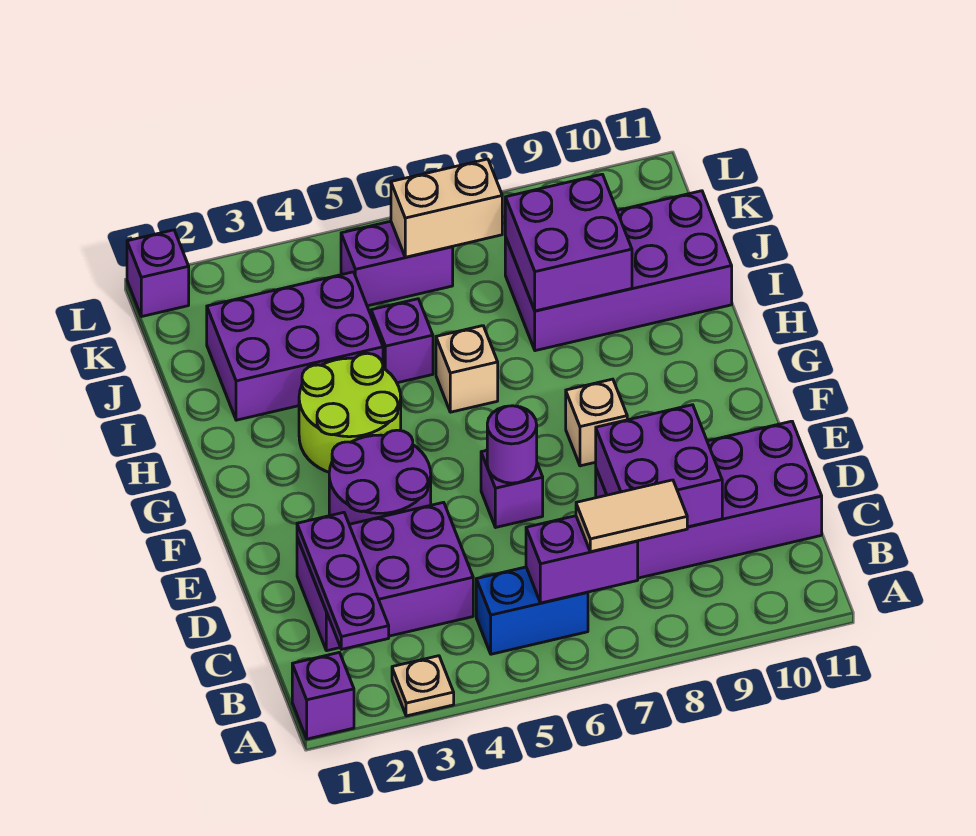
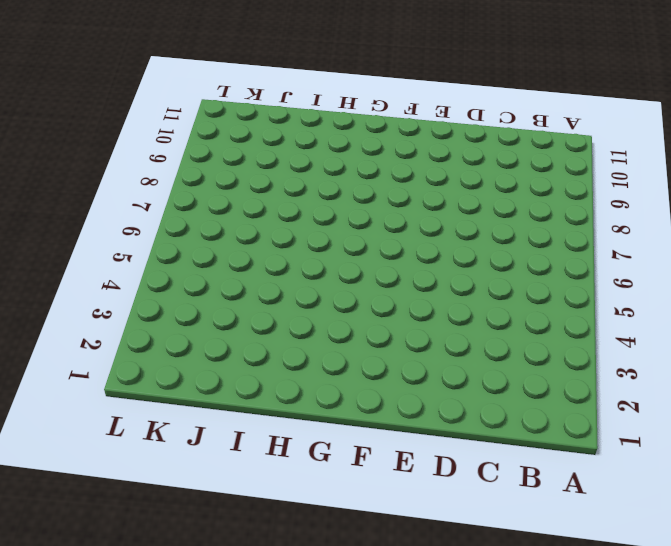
none -> purple 1x1 brick [292,652,354,739]
none -> tan 1x1 plate [392,656,454,716]
none -> blue 1x2 brick [476,567,588,654]

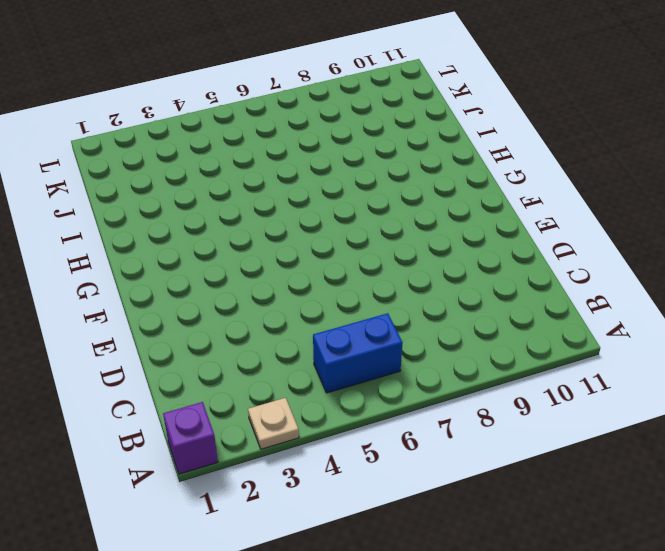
none -> purple 2x3 brick [297,502,473,651]
none -> purple 2x4 brick [596,421,822,578]
none -> purple 2x2 round brick [329,430,431,524]

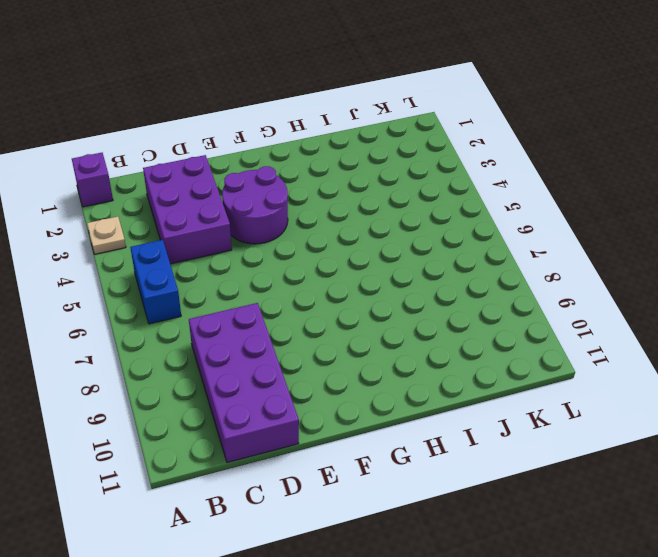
none -> purple 1x1 brick [481,450,543,527]
none -> tan 1x1 brick [566,379,627,466]
none -> lime 2x2 round brick [299,353,401,472]

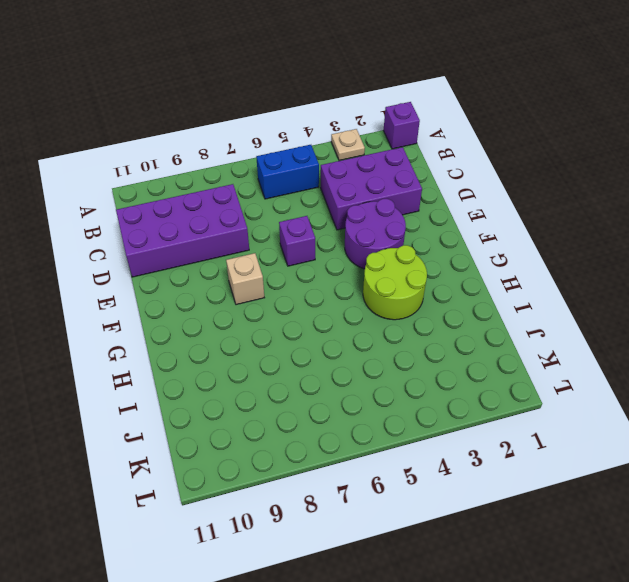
none -> tan 1x1 brick [436,326,498,412]
none -> purple 2x3 brick [207,272,383,420]
none -> purple 1x1 brick [371,299,433,383]

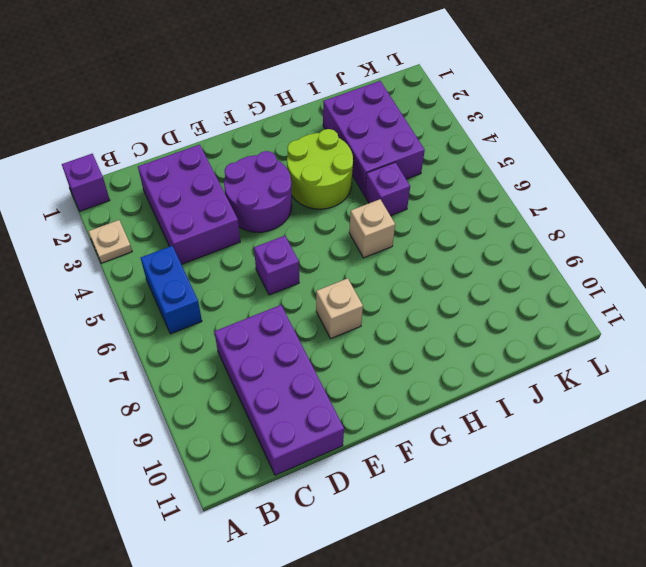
none -> purple 2x4 brick [505,191,732,351]
none -> purple 1x2 brick [341,221,453,306]
none -> purple 1x1 brick [127,230,189,317]

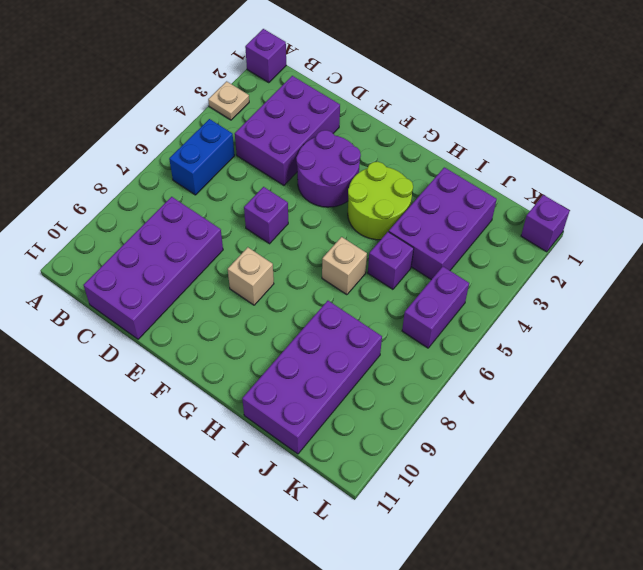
none -> purple 1x3 plate [297,512,389,649]
none -> purple 1x2 brick [526,516,638,603]
none -> purple 2x2 brick [596,405,722,527]

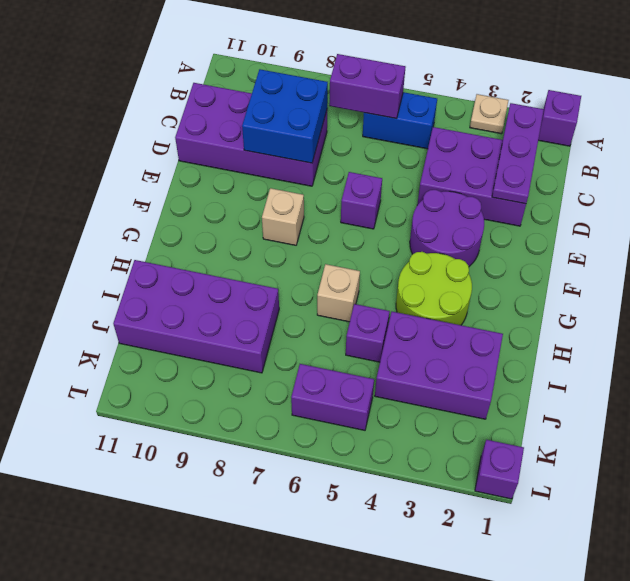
blue 2x2 brick [242,69,328,163] -> purple 2x2 brick [596,405,722,527]
none -> purple 1x1 round brick [487,406,537,483]
none -> purple 2x2 brick [505,174,632,311]
none -> tan 1x2 brick [391,159,502,257]

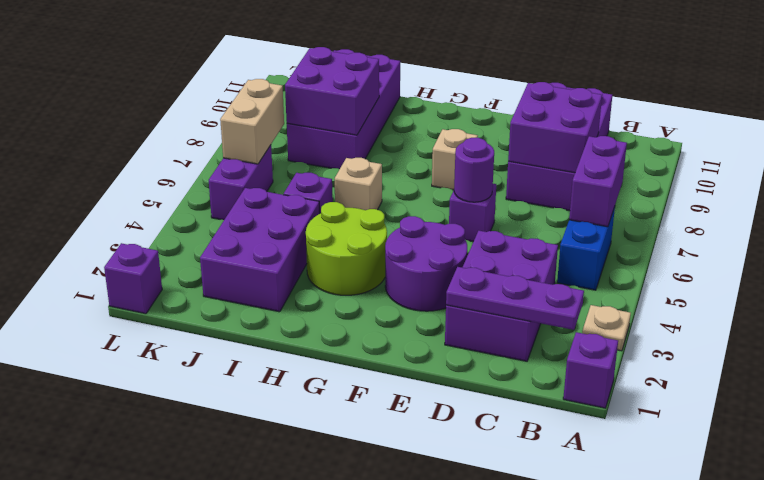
none -> tan 1x2 tile [576,480,687,552]

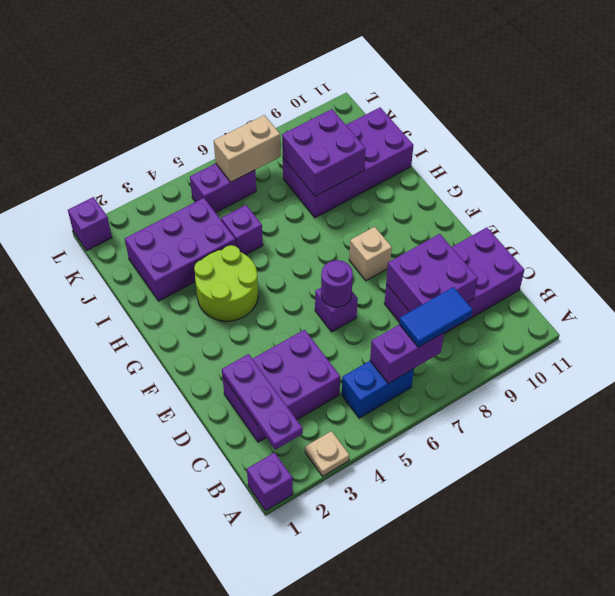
blue 1x2 tile [399,287,473,347] -> tan 1x2 tile [576,480,687,552]
none -> purple 2x2 round brick [329,430,431,524]
none -> tan 1x1 brick [436,326,498,412]

